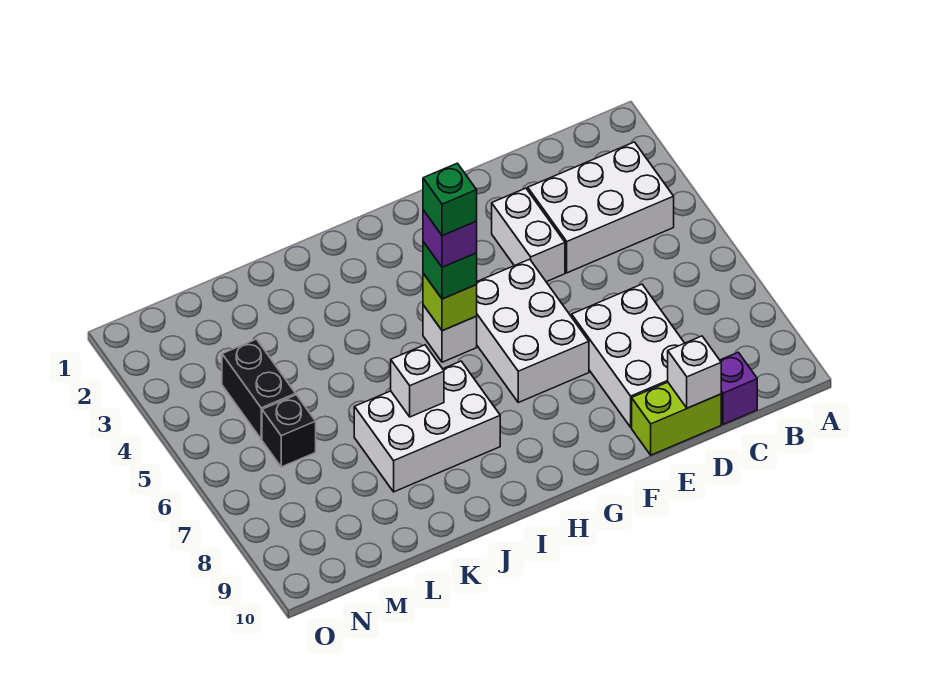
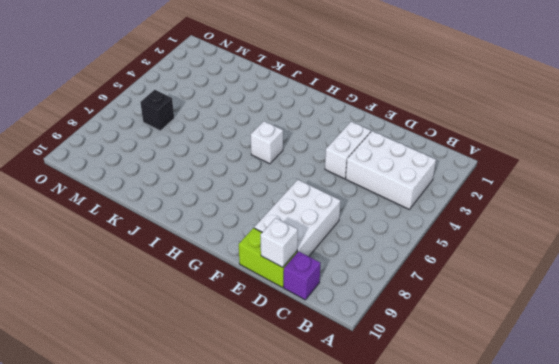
none -> white 2x3 brick [476,259,589,402]
none -> white 2x3 brick [354,361,500,492]
none -> black 1x2 brick [222,339,296,439]

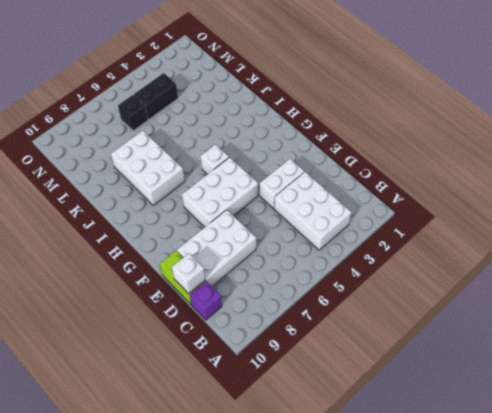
none -> lime 1x1 brick [423,273,477,331]
none -> white 1x1 brick [391,345,444,417]
none -> green 1x1 brick [423,242,477,299]

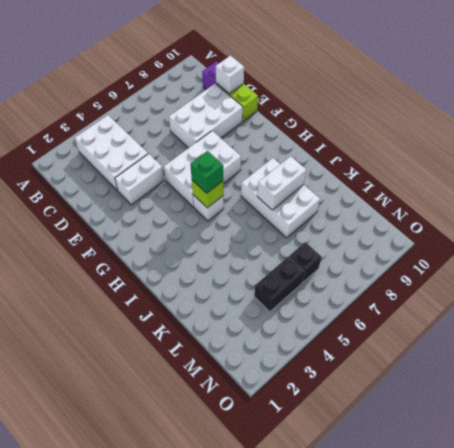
white 1x2 brick [257,156,306,210] -> white 1x1 brick [391,345,444,417]
none -> purple 1x1 brick [423,210,477,267]
none -> green 1x1 brick [423,163,477,236]

